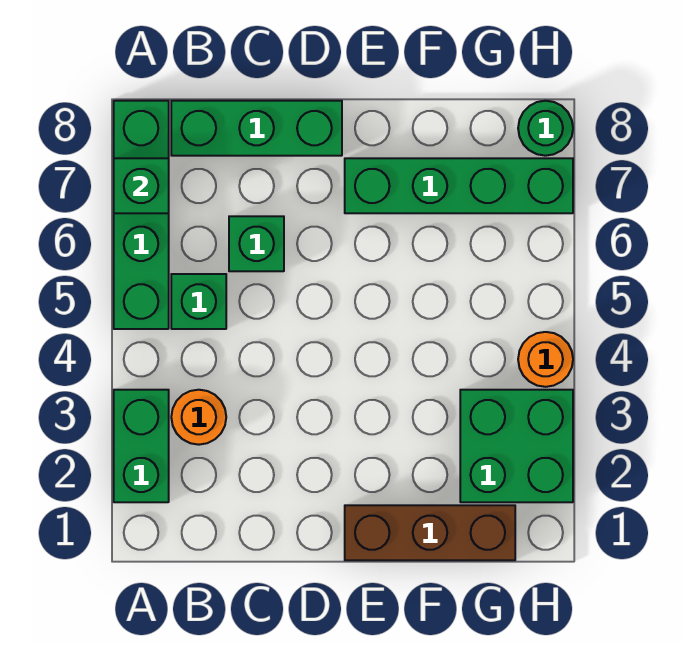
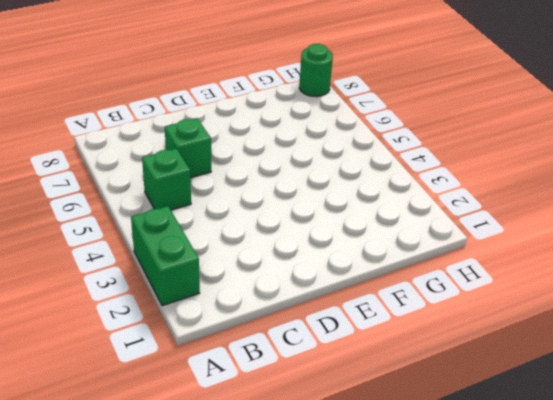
none -> green 1x4 brick [114,101,169,329]
none -> orange 1x1 round brick [171,390,226,445]
none -> green 1x3 brick [171,101,342,156]

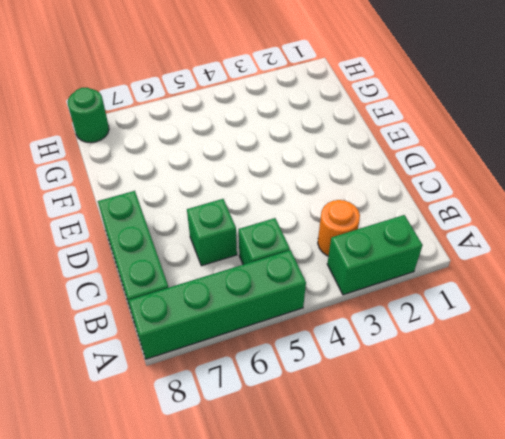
none -> brown 1x3 brick [345,505,515,560]
none -> green 1x4 brick [345,158,573,213]
none -> green 2x2 brick [460,390,573,502]

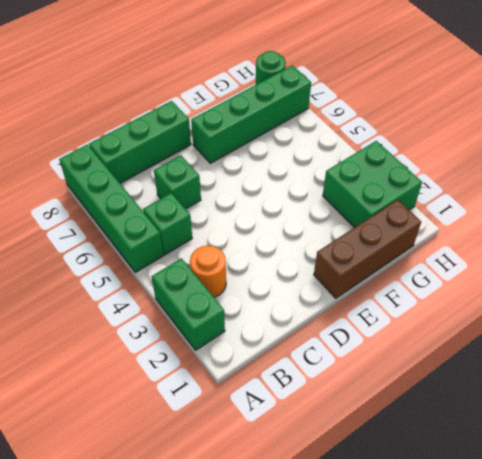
none -> orange 1x1 round brick [518,332,573,387]
none -> green 1x1 brick [114,158,169,213]

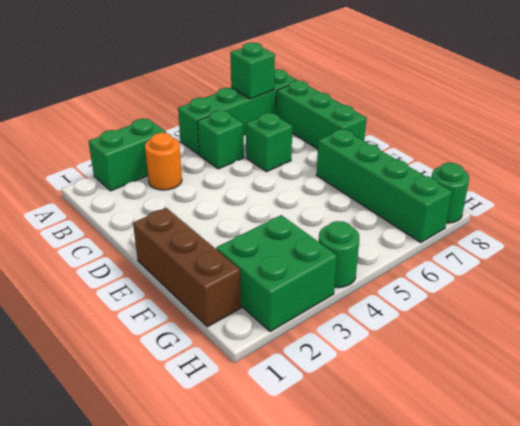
green 1x1 round brick [319,221,359,288] -> orange 1x1 round brick [518,332,573,387]

